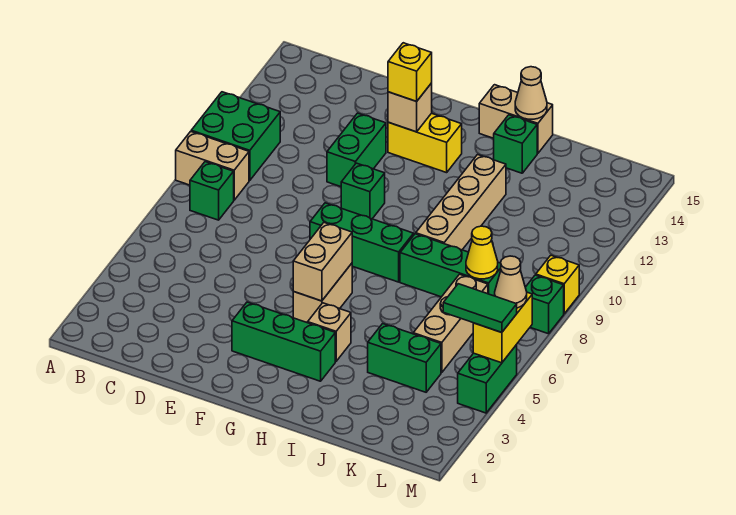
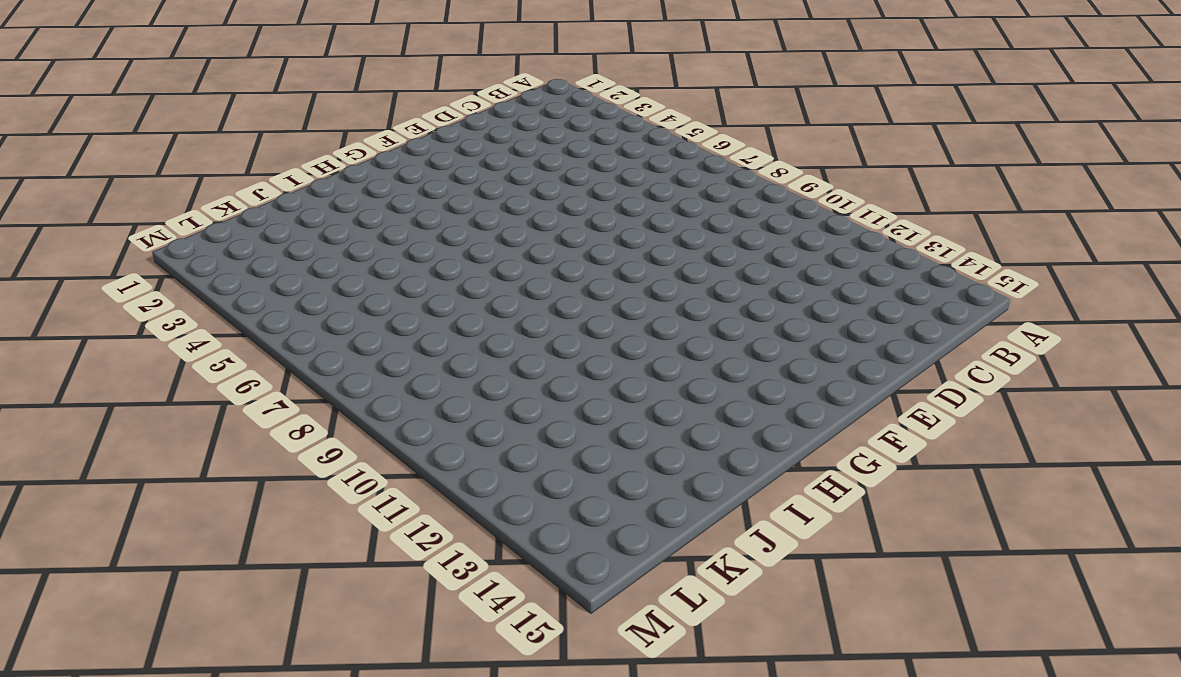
none -> tan 1x2 brick [176,131,249,200]
none -> green 2x2 brick [191,92,280,181]
none -> green 1x1 brick [190,162,234,220]

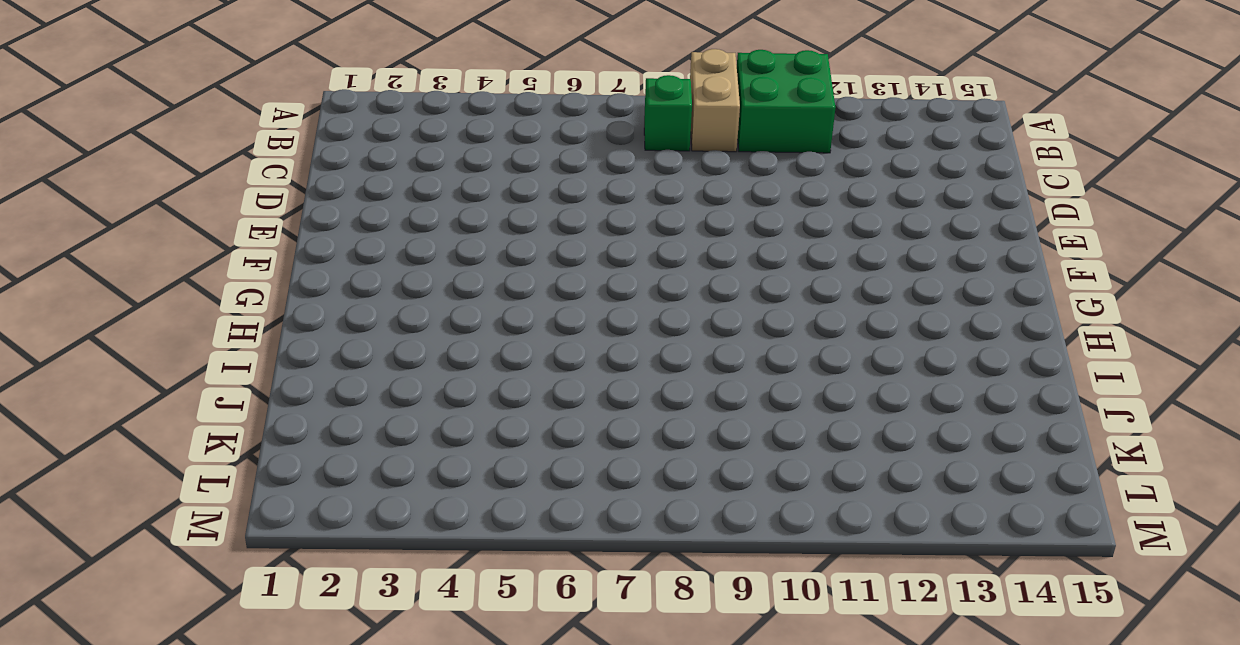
none -> green 1x2 brick [327,113,386,187]
none -> green 1x3 brick [232,302,335,381]
none -> green 1x3 brick [310,203,414,282]

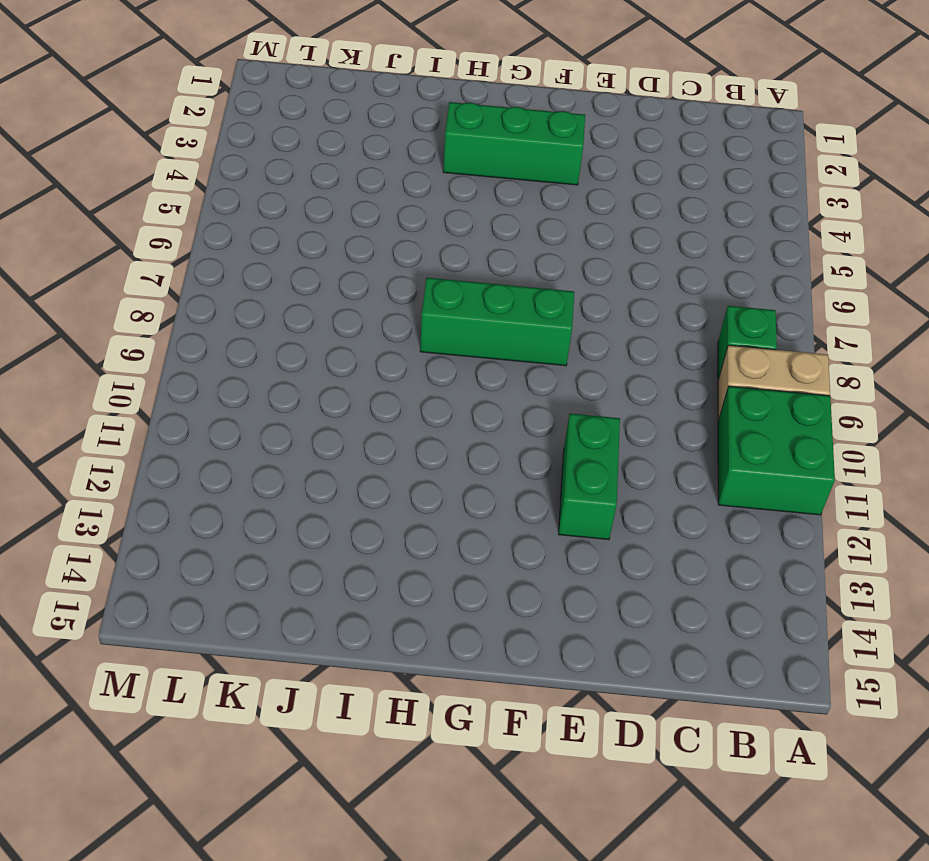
none -> green 1x1 brick [341,163,385,219]
none -> yellow 1x2 brick [388,113,462,173]
none -> tan 1x2 brick [293,263,352,323]

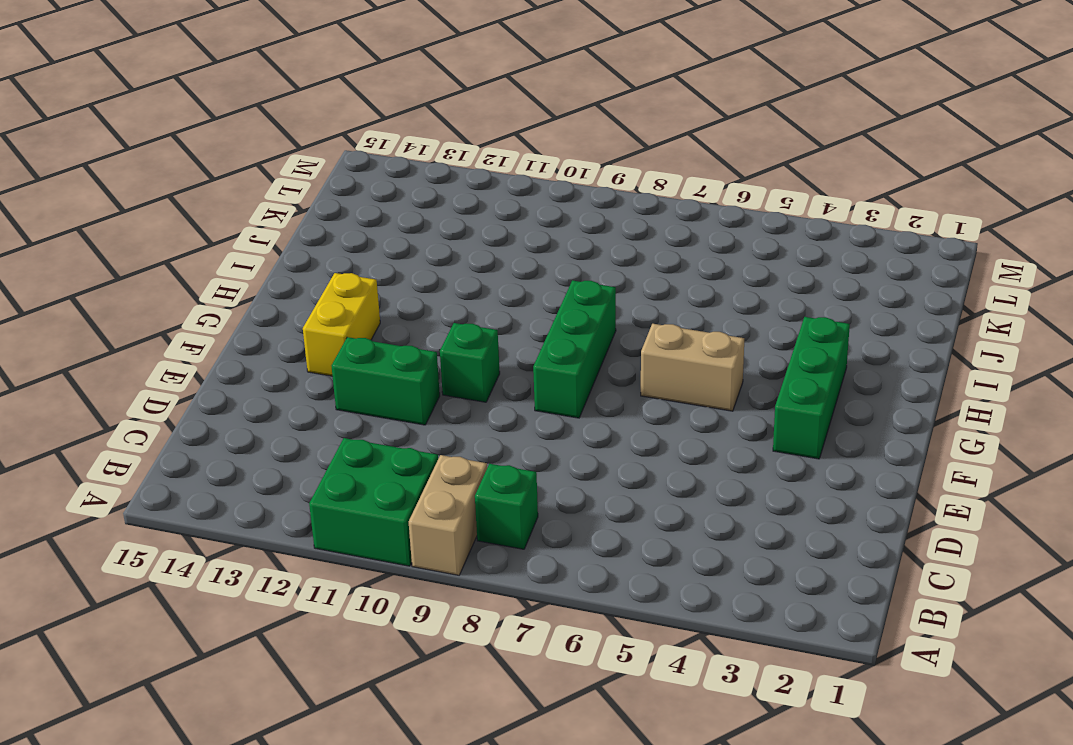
none -> tan 1x1 brick [308,303,351,361]
none -> tan 1x2 brick [479,85,553,154]
none -> green 1x3 brick [400,234,501,297]

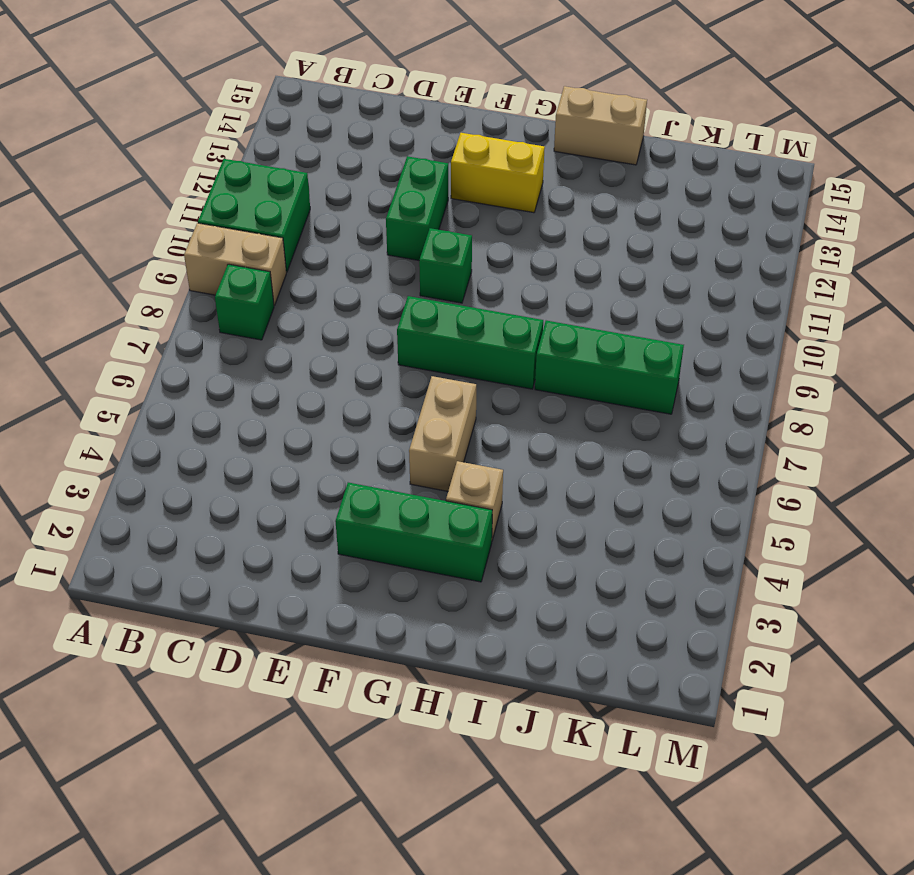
none -> tan 1x4 brick [416,154,506,250]
none -> green 1x1 brick [494,115,537,173]
none -> green 1x2 brick [368,324,441,392]

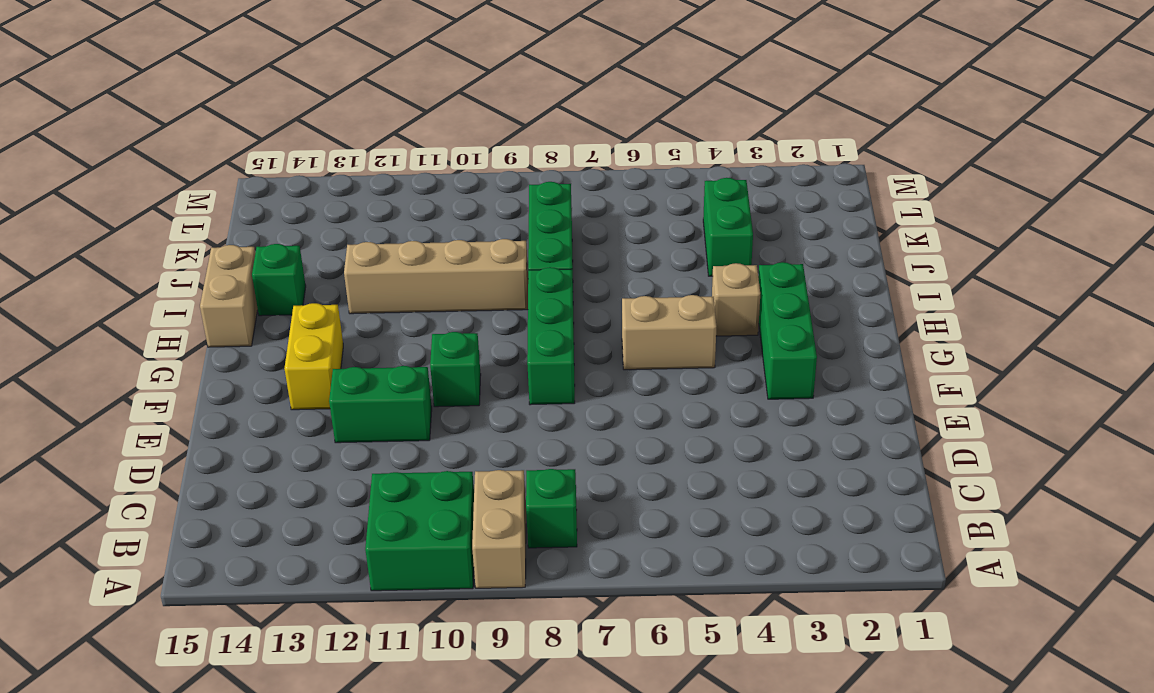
none -> tan 1x3 brick [413,274,488,373]
none -> green 1x2 brick [458,345,517,413]
none -> green 1x1 brick [525,275,564,334]

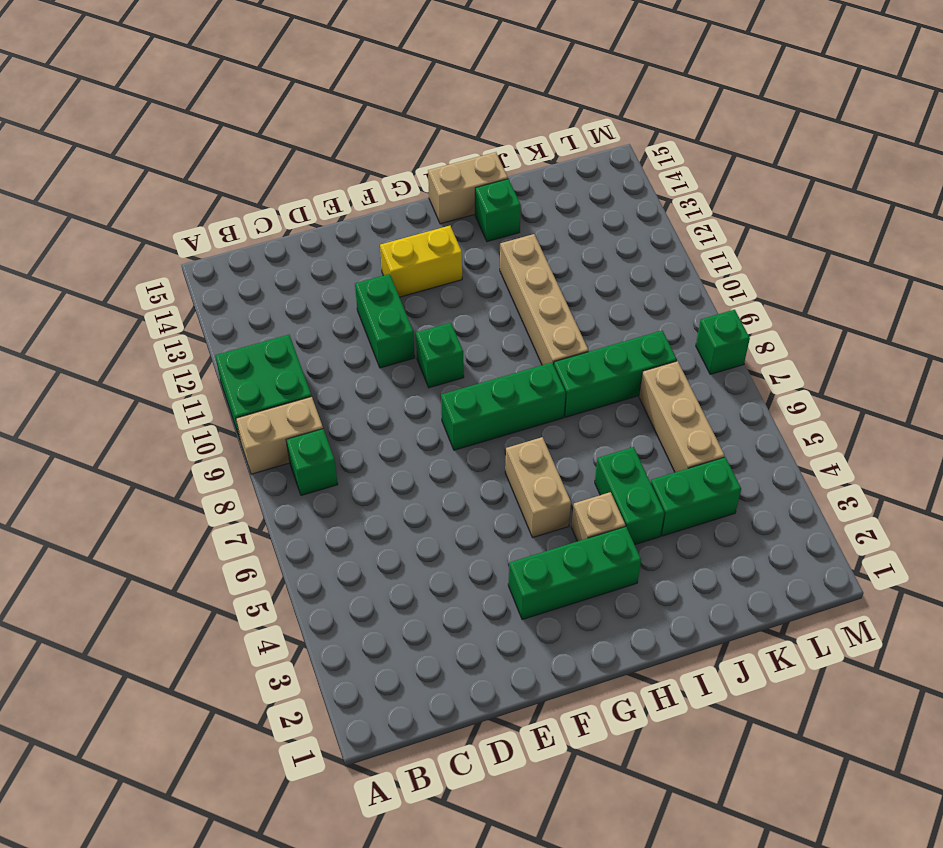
green 1x2 brick [595,447,664,545] -> green 1x2 brick moved to [458,345,517,413]
none -> yellow 1x1 brick [536,255,579,314]
none -> tan 1x1 brick [388,83,432,132]
none -> tan 1x2 brick [293,223,352,301]

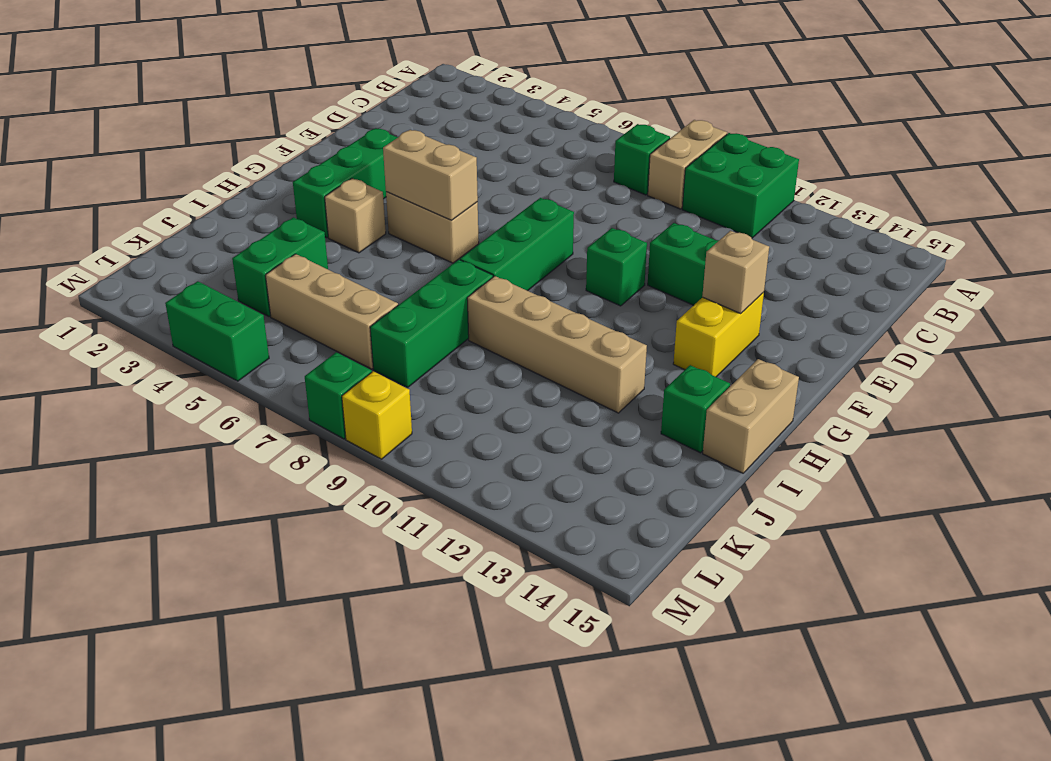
none -> tan 1x1 cone [515,67,547,119]
none -> yellow 1x1 cone [466,226,498,279]
none -> yellow 1x2 brick [473,292,532,363]

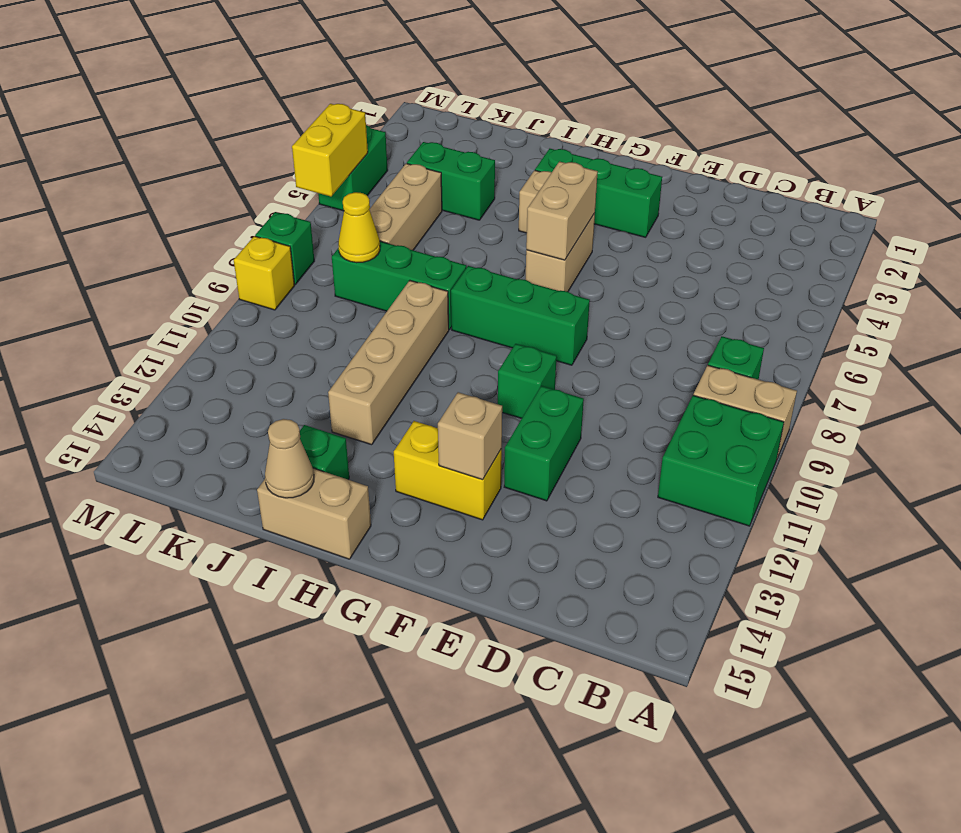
none -> yellow 1x1 brick [388,43,432,101]
none -> green 1x2 tile [443,284,517,333]
none -> tan 1x1 cone [495,256,527,308]

